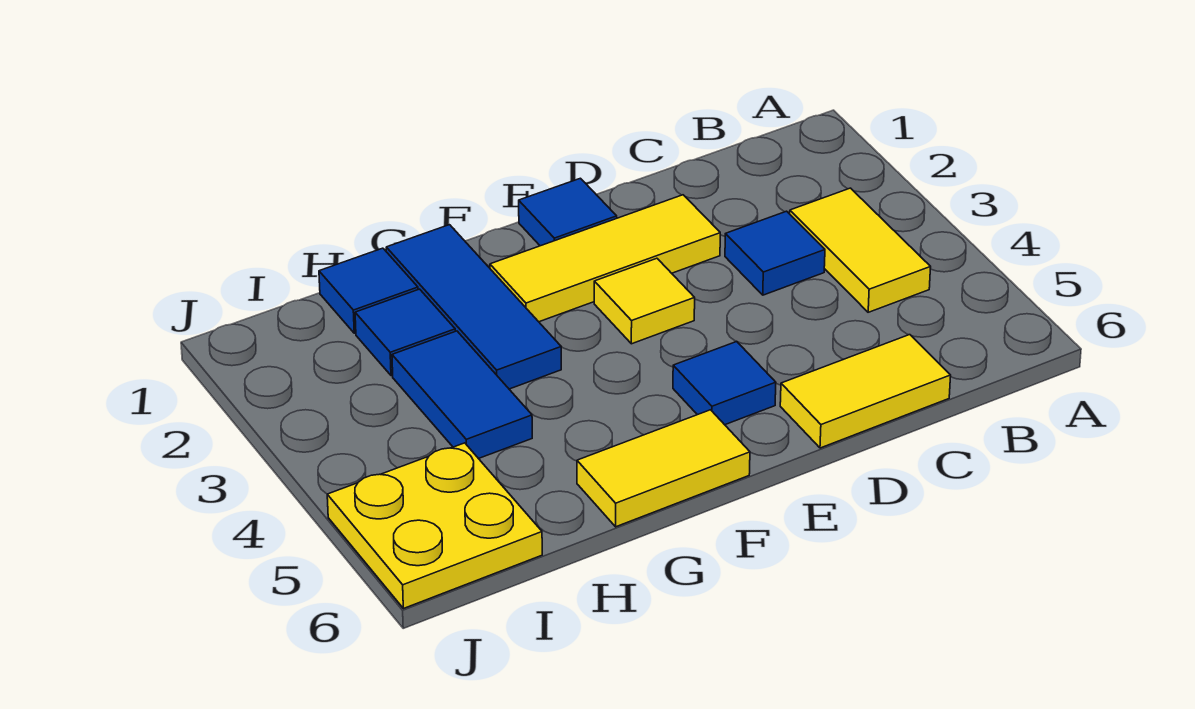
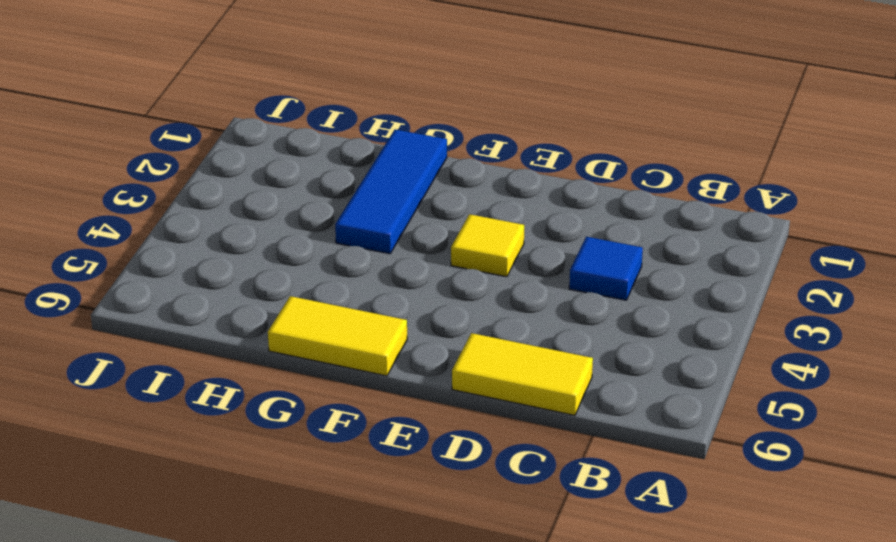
none -> yellow 1x2 tile [790,188,931,312]
none -> yellow 1x3 tile [490,195,720,322]
none -> blue 1x1 tile [519,178,617,246]

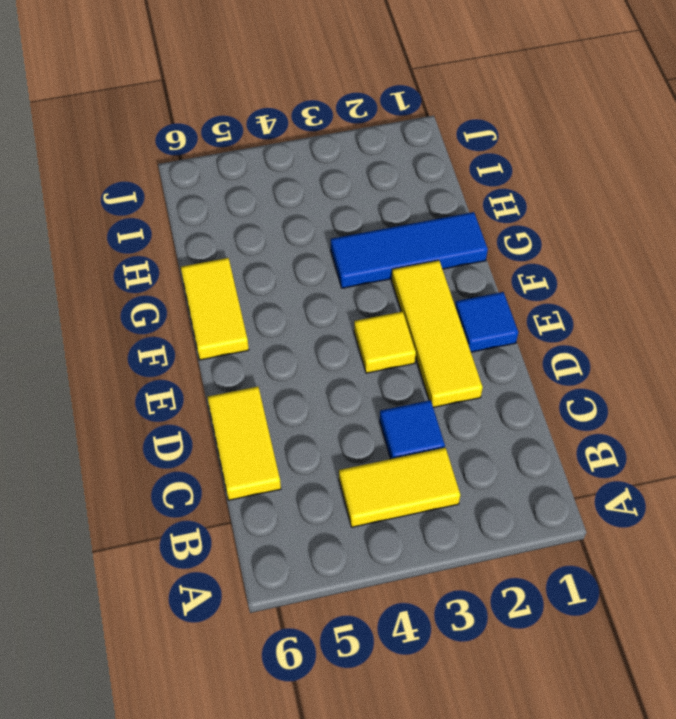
none -> blue 1x1 tile [673,341,776,425]
none -> blue 1x1 tile [319,248,418,333]
none -> blue 1x1 tile [355,289,455,376]

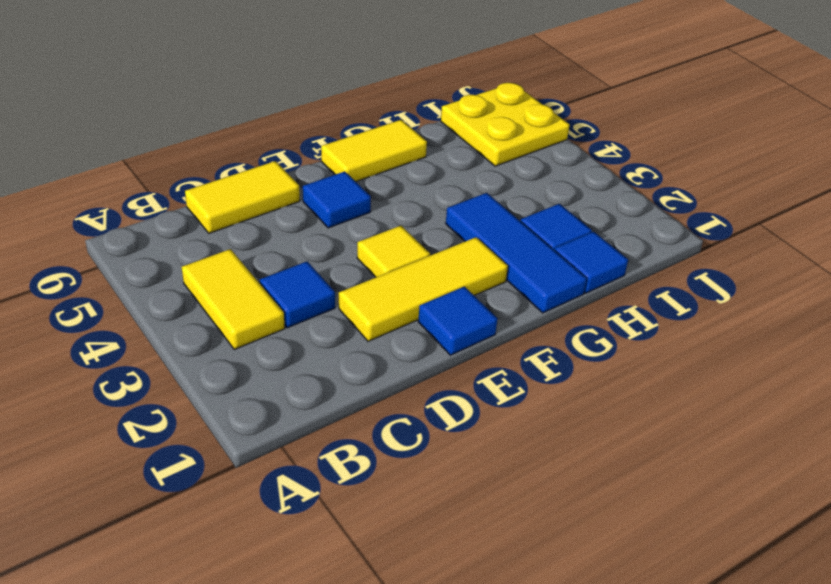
none -> blue 1x2 tile [392,331,532,459]

